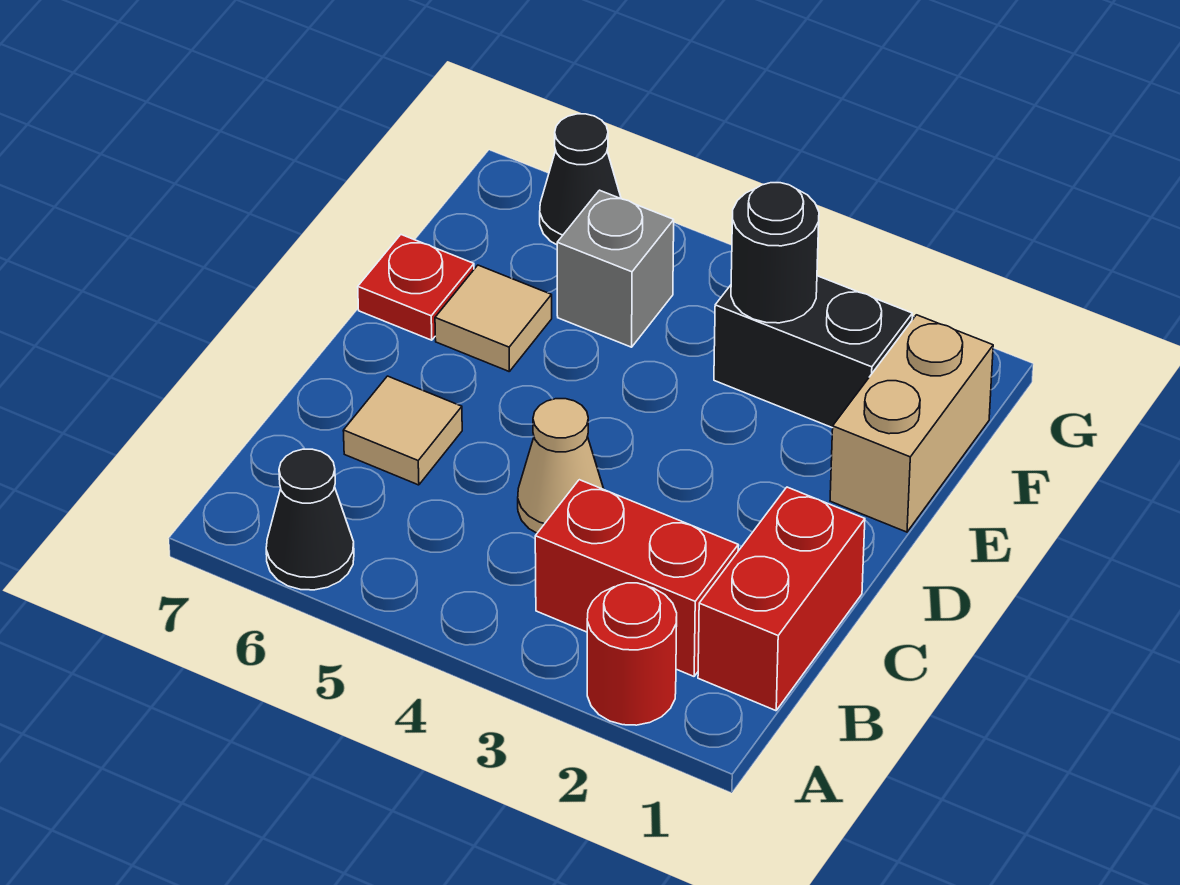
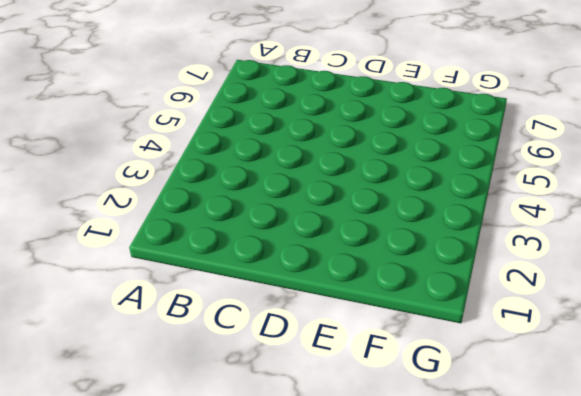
none -> red 1x1 round brick [587,583,677,725]
none -> black 1x1 cone [266,449,354,590]
none -> red 1x2 brick [698,487,865,711]

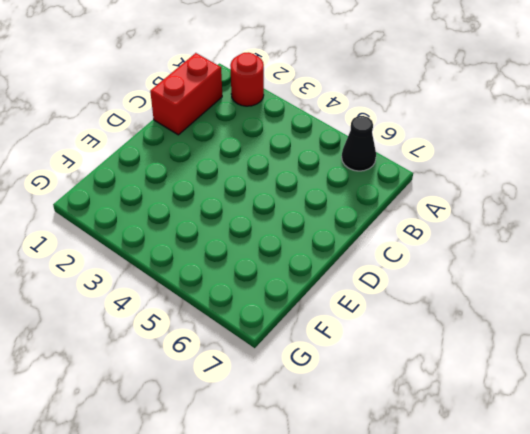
none -> red 1x2 brick [535,480,738,676]
none -> tan 1x1 cone [518,399,604,533]
none -> tan 1x1 tile [343,376,462,485]

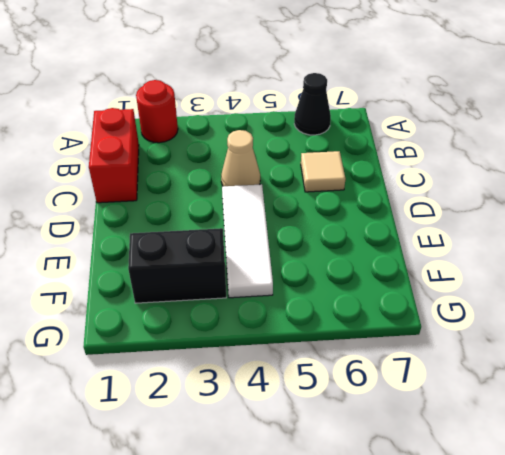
white 1x3 tile [222,184,273,298] -> none
none -> red 1x2 brick [535,480,738,676]
none -> tan 1x2 brick [830,315,993,532]
none -> tan 1x1 tile [435,265,552,371]

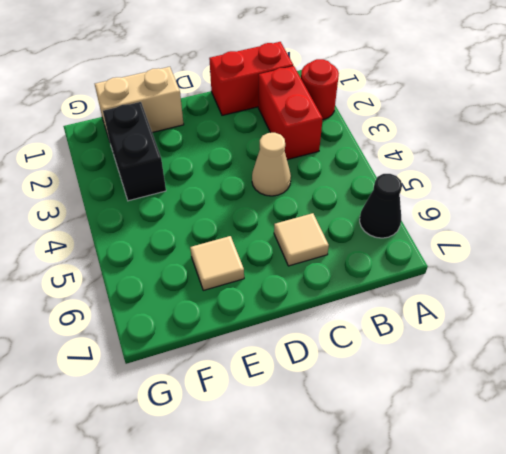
none -> red 1x1 plate [358,235,474,340]
none -> grey 1x1 brick [557,190,674,347]
none -> black 1x1 cone [540,114,621,245]

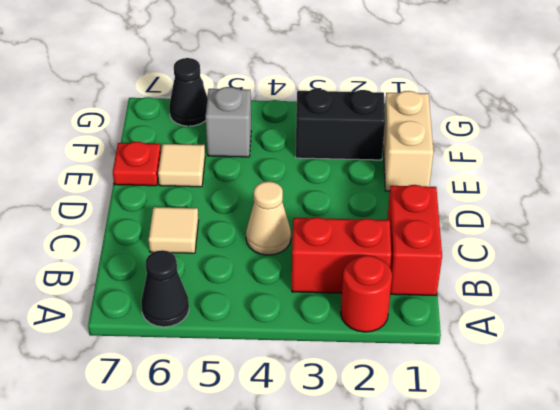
none -> black 1x1 round brick [731,183,819,323]

